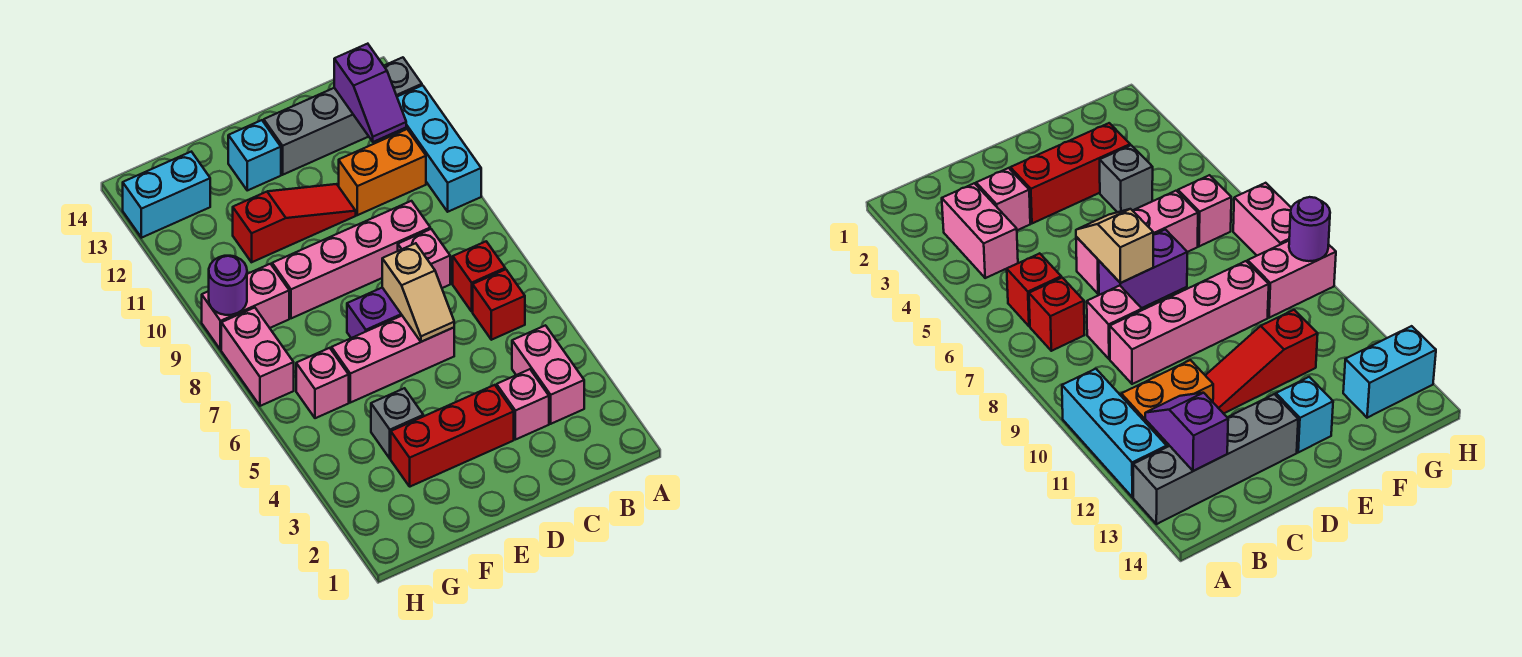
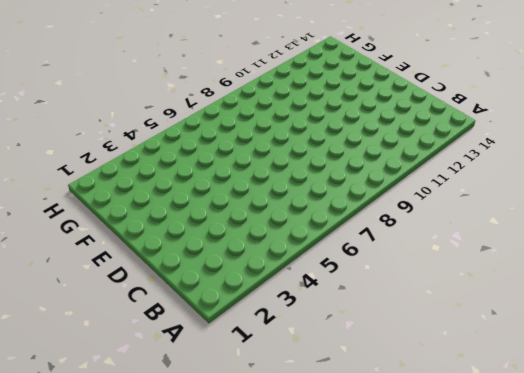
none -> cyan 1x3 brick [393,85,481,212]
none -> grey 1x4 brick [264,57,422,175]
none -> pink 1x2 brick [512,325,584,424]

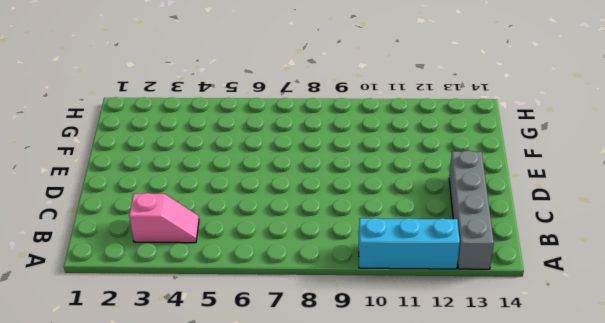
pink 1x2 slope [129,193,199,243] -> pink 1x2 brick [512,325,584,424]
none -> red 1x1 brick [473,269,525,340]
none -> red 1x1 brick [453,241,505,312]
none -> orange 1x2 brick [339,129,426,215]

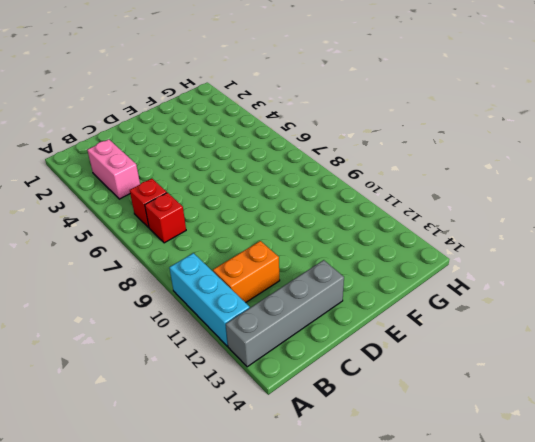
none -> pink 1x1 brick [497,369,549,440]
none -> pink 1x1 brick [398,229,450,288]
none -> pink 1x4 brick [272,201,430,318]

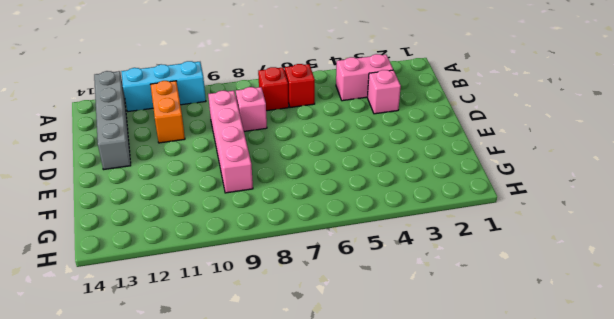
none -> red 1x3 brick [391,385,514,487]
none -> pink 1x3 brick [331,316,454,403]
none -> purple 1x2 brick [347,288,402,338]

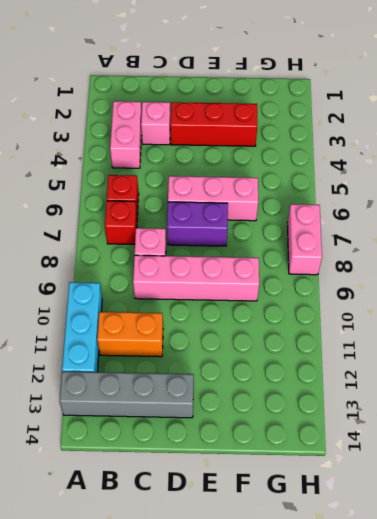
none -> red 1x3 slope [233,184,356,262]
none -> cyan 1x1 brick [228,120,281,190]
none -> grey 1x1 brick [371,388,423,459]

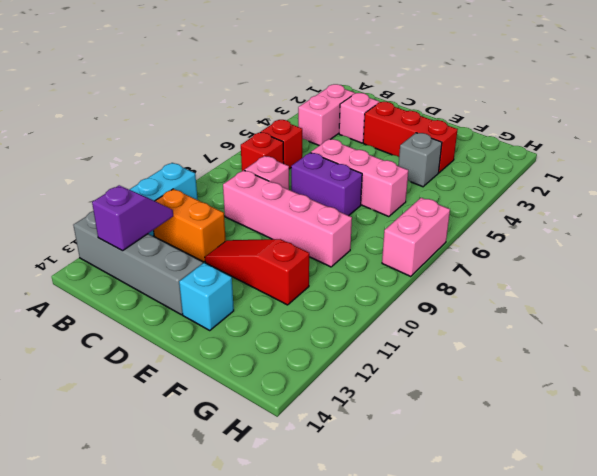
none -> pink 1x1 brick [296,348,349,418]
none -> pink 1x2 brick [202,264,289,350]
none -> cyan 1x2 brick [123,152,210,238]

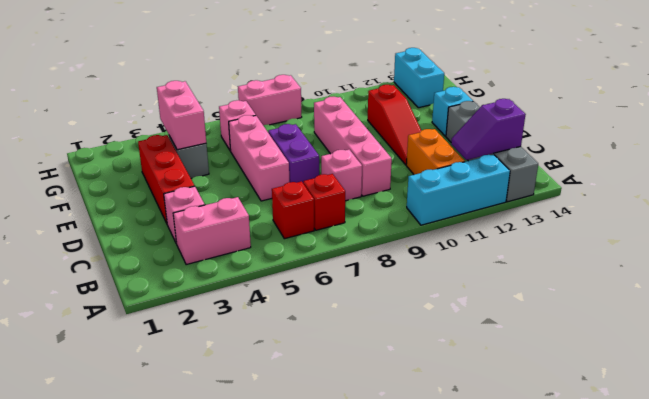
pink 1x2 brick [157,81,206,150] -> pink 1x2 brick moved to [202,264,289,350]
none -> tan 1x2 slope [382,243,454,342]
none -> purple 1x1 round brick [209,256,247,315]

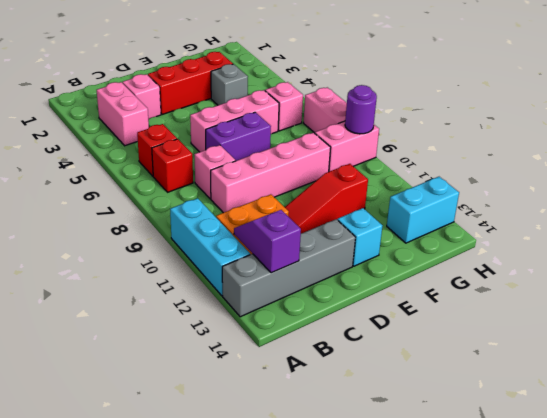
none -> tan 1x2 slope [382,243,454,342]

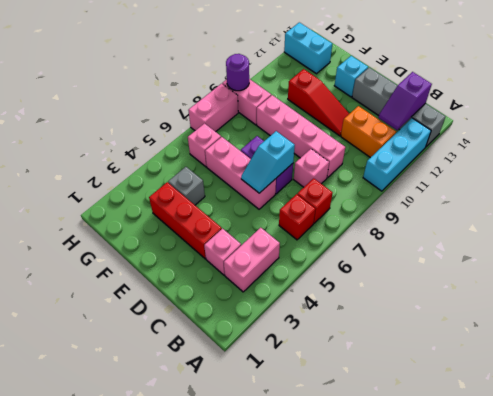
cyan 1x2 slope [241,131,295,193] -> tan 1x2 slope [382,243,454,342]

